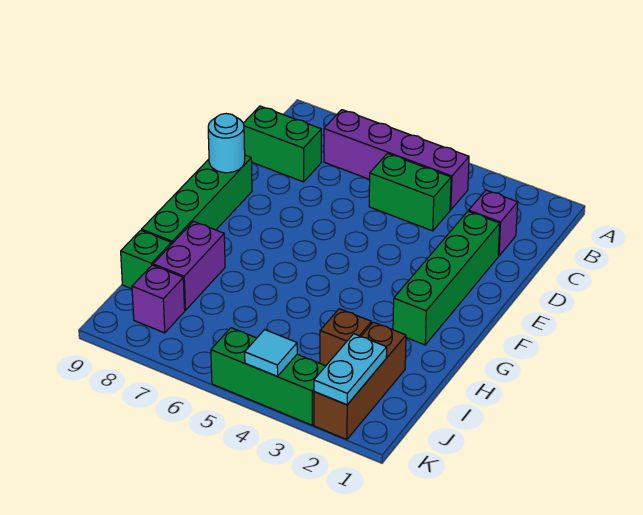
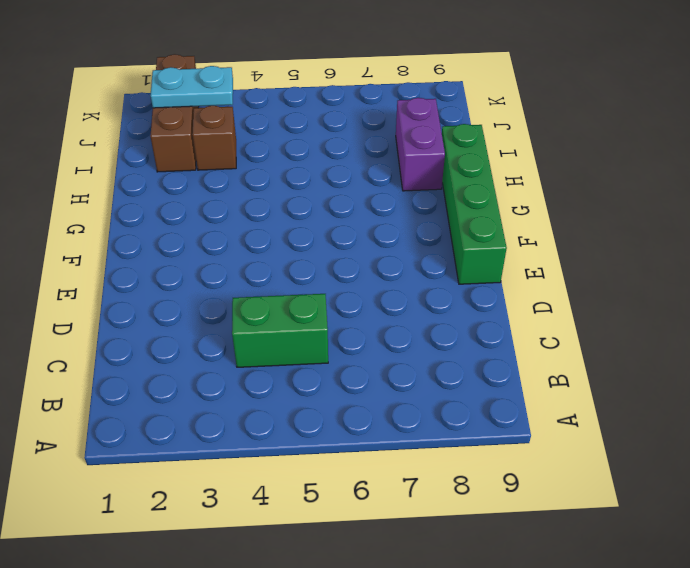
cyan 1x2 plate [150,66,233,108] -> cyan 1x2 plate turned to [314,334,387,405]
none -> purple 1x4 brick [324,110,469,210]
none -> purple 1x1 brick [469,190,518,256]
none -> green 1x2 brick [243,106,321,182]

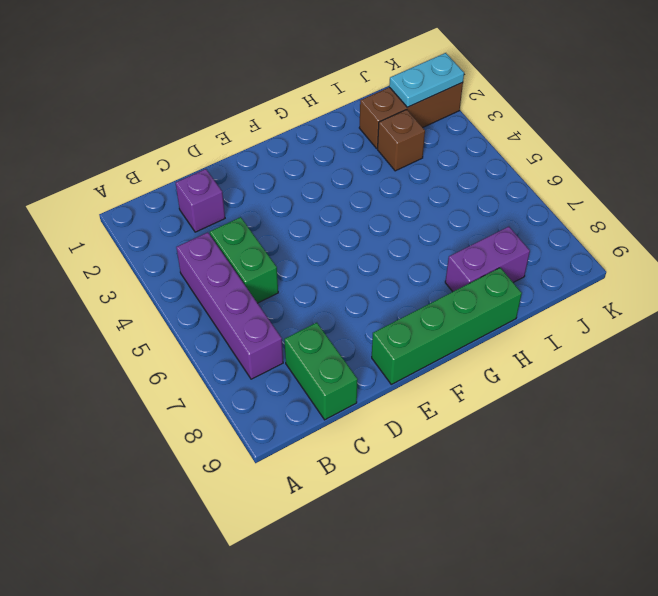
none -> green 1x4 brick [393,211,500,345]
none -> green 1x1 brick [121,230,171,289]
none -> purple 1x1 brick [132,265,185,333]

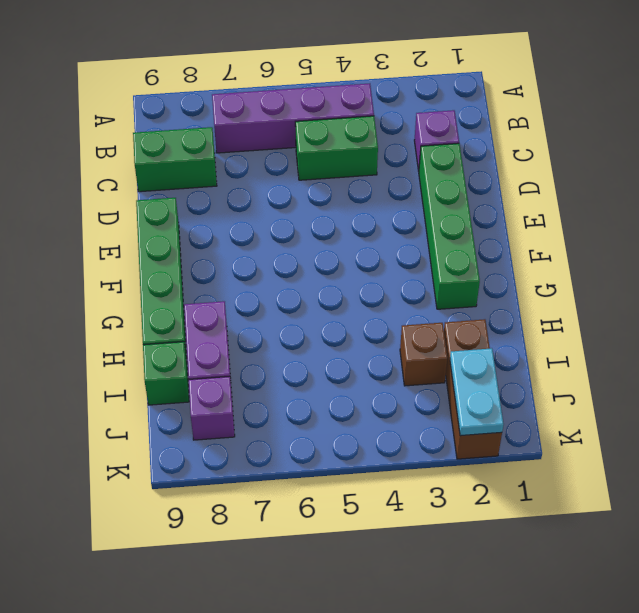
none -> green 1x3 brick [211,328,325,425]
none -> cyan 1x1 round brick [208,114,245,173]
none -> cyan 1x1 tile [245,330,297,376]

